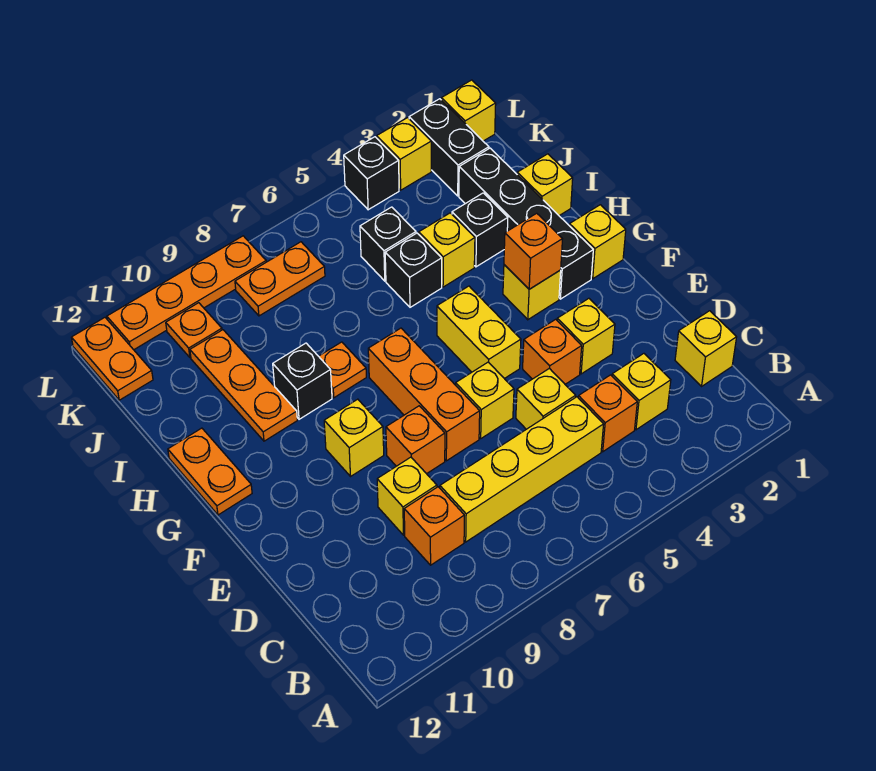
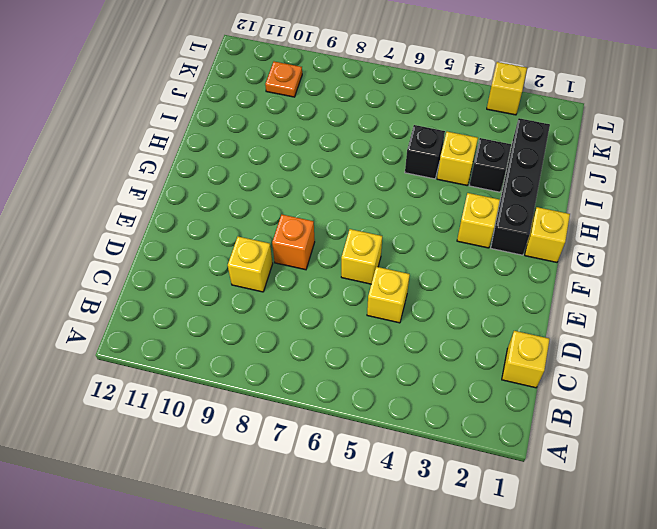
none -> yellow 1x1 brick [612,354,671,430]
none -> orange 1x1 brick [578,375,637,452]
none -> yellow 1x4 brick [440,397,604,542]
none -> orange 1x1 brick [404,487,464,565]

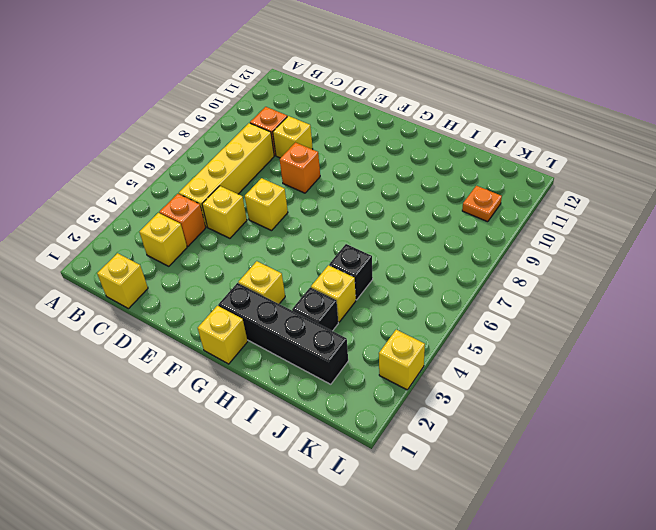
none -> yellow 1x1 brick [557,298,615,374]
none -> orange 1x1 brick [523,319,582,384]
none -> orange 1x3 brick [368,328,480,461]
none -> yellow 1x2 brick [437,286,521,379]

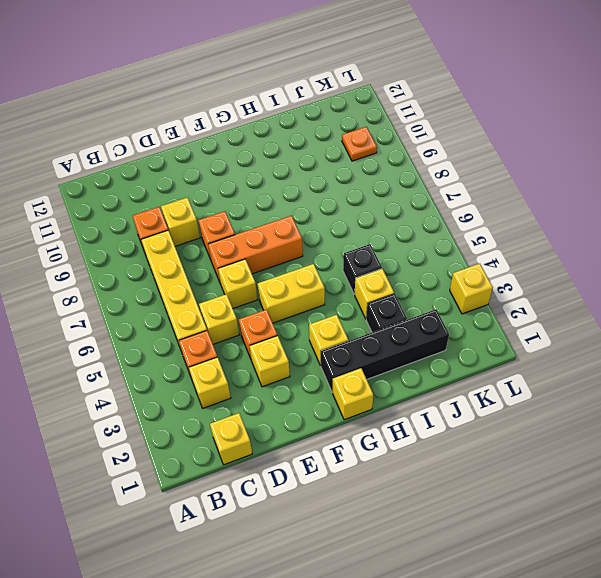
none -> yellow 1x1 brick [324,399,384,476]
none -> orange 1x2 plate [168,428,252,515]
none -> orange 1x1 plate [319,342,366,398]
none -> black 1x1 brick [273,343,332,419]

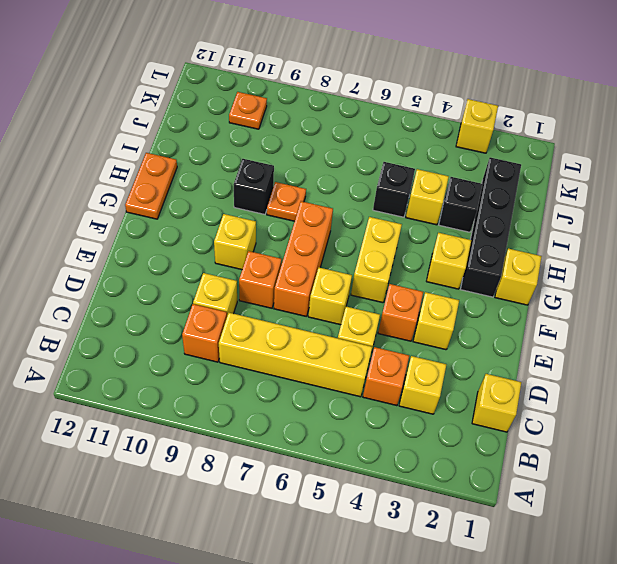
none -> orange 1x3 plate [190,330,297,441]
none -> yellow 1x1 brick [517,154,573,216]
none -> black 1x1 brick [360,207,416,281]
none -> black 1x2 brick [409,99,489,196]

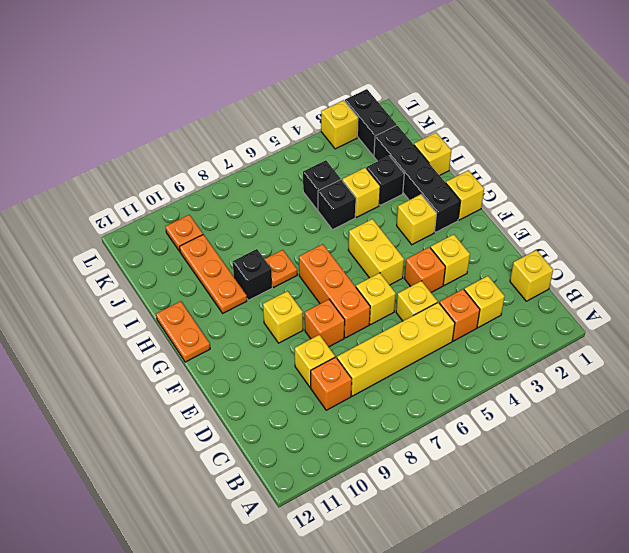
none -> orange 1x2 plate [235,242,325,316]
none -> orange 1x2 plate [71,318,153,400]
none -> yellow 1x1 brick [441,80,496,141]
none -> black 1x1 brick [344,137,399,210]

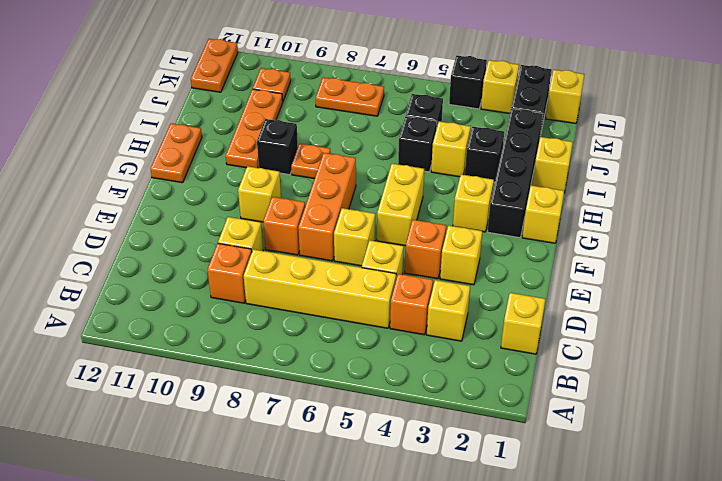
none -> orange 1x4 plate [107,236,266,350]
none -> orange 1x1 brick [504,213,562,289]

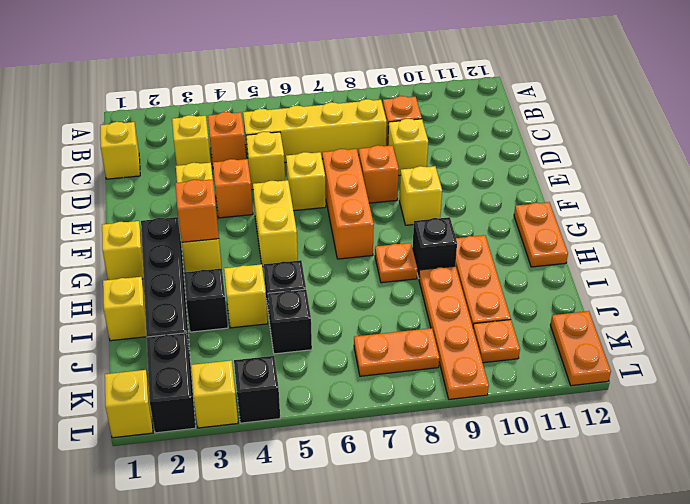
orange 1x4 plate [419,266,489,399] -> orange 1x4 plate turned to [107,236,266,350]

